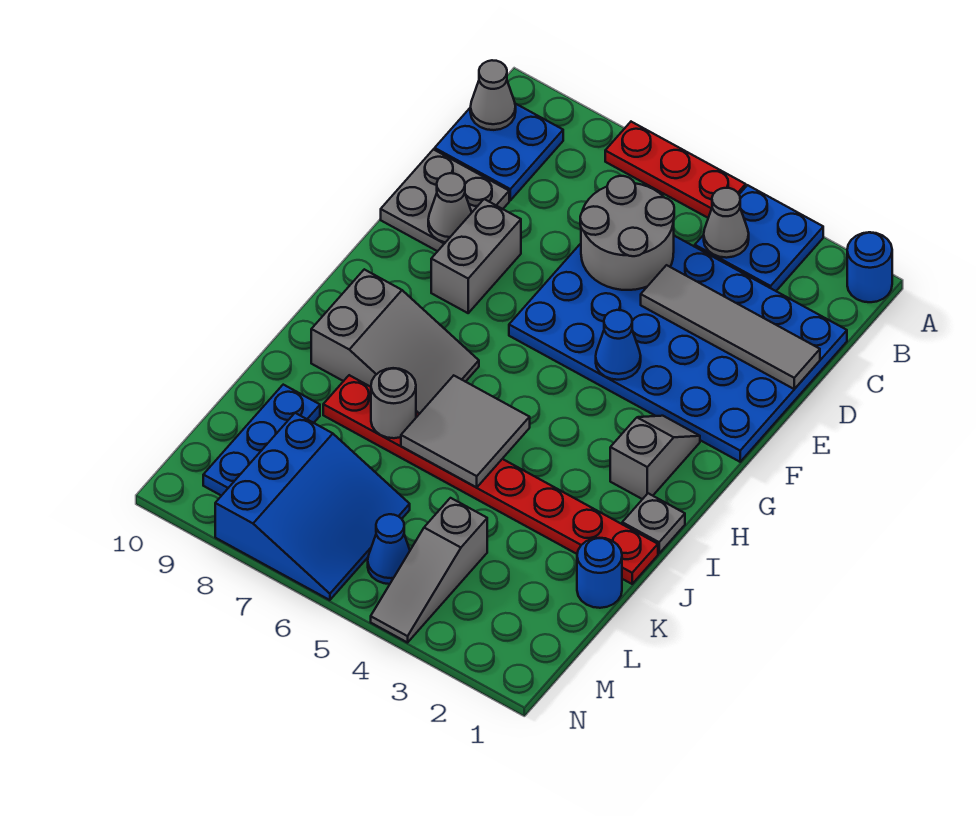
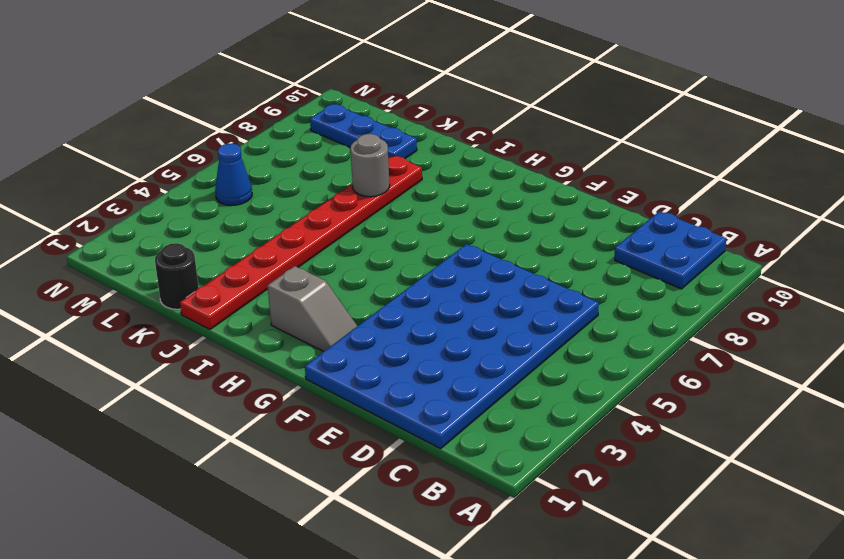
black 1x1 round brick [155,243,199,309] -> blue 1x1 round brick [577,538,622,608]
none -> blue 1x1 round brick [847,232,892,302]
none -> blue 2x2 plate [695,185,823,291]
none -> red 1x3 plate [605,122,746,218]

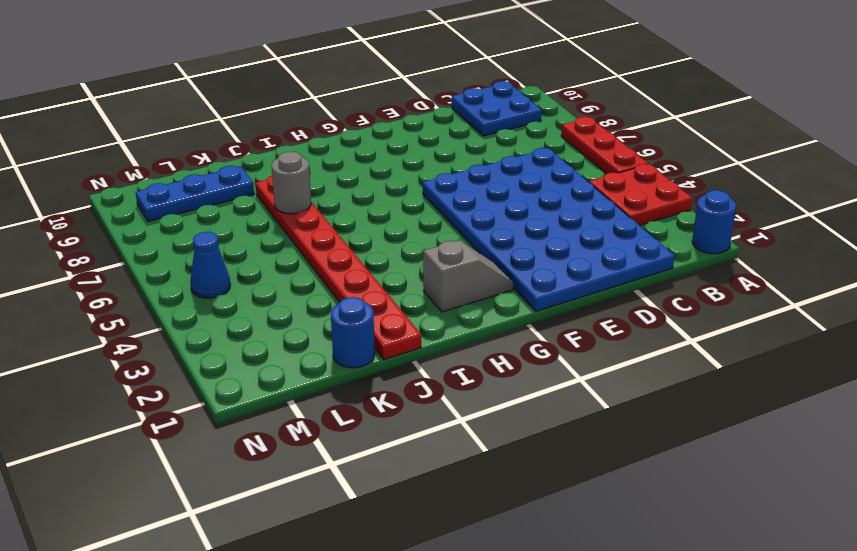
red 2x2 plate [589,164,692,225] -> blue 2x2 plate [695,185,823,291]
none -> grey 2x2 plate [381,149,509,251]
none -> grey 1x2 brick [431,199,521,313]
none -> grey 2x3 slope [311,269,479,414]

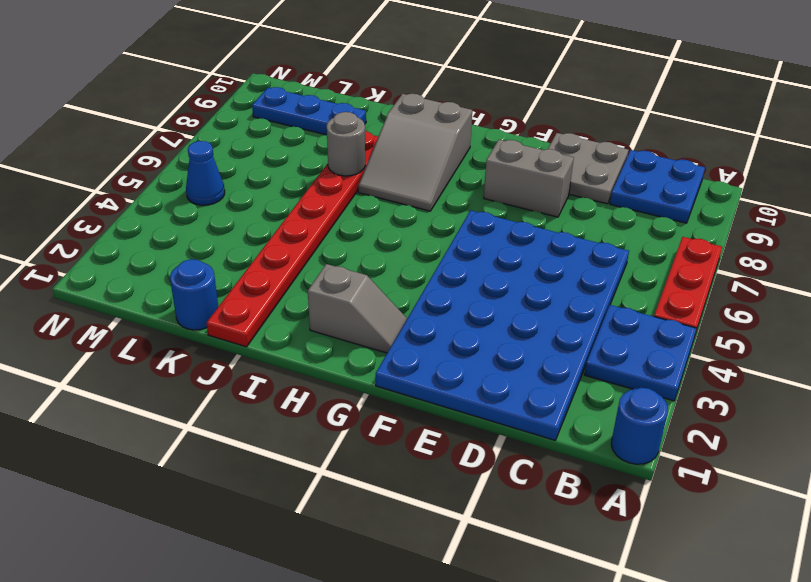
none -> grey 1x1 plate [622,493,685,553]
none -> grey 1x3 slope [371,498,487,643]
none -> blue 3x3 slope [215,413,410,600]

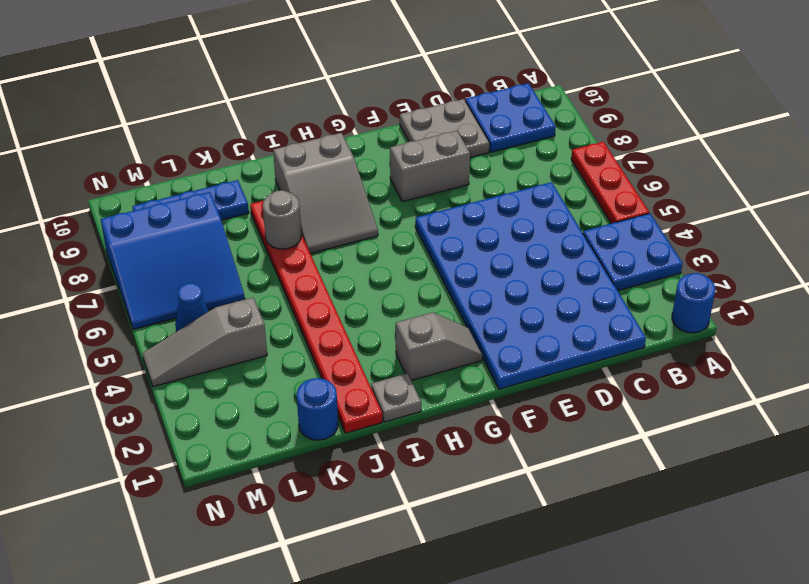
none -> grey 1x1 cone [704,188,749,258]
none -> grey 1x1 cone [470,60,516,130]
none -> grey 2x2 round brick [580,176,674,290]

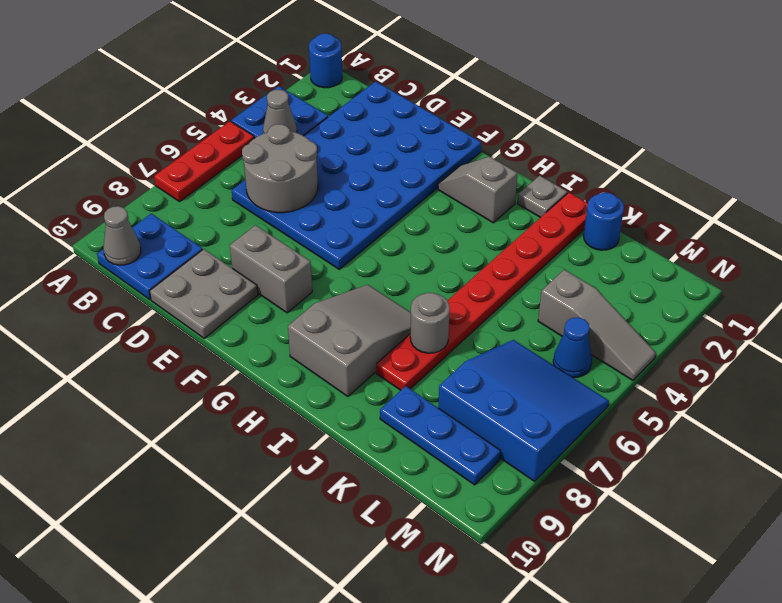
none -> grey 1x4 tile [641,265,820,389]
none -> grey 1x1 cone [428,173,472,242]
none -> blue 1x1 cone [596,310,641,380]

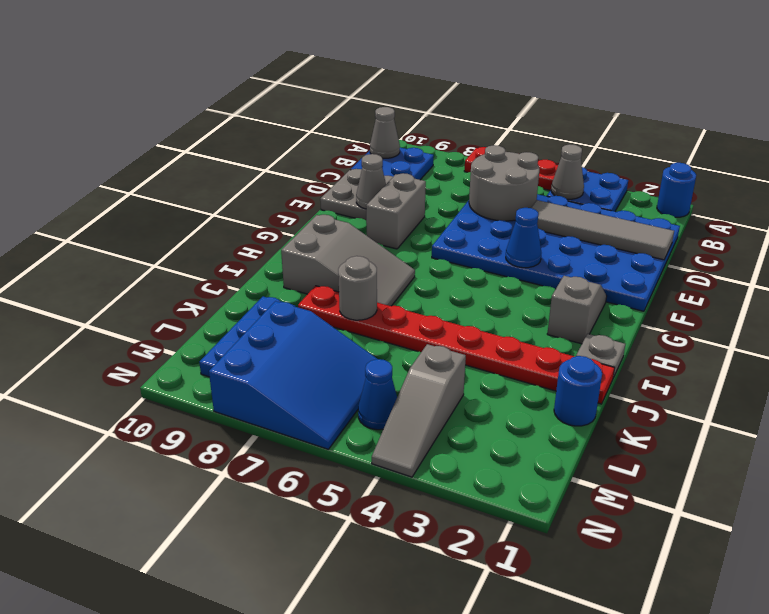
none -> grey 2x2 tile [401,376,530,487]

